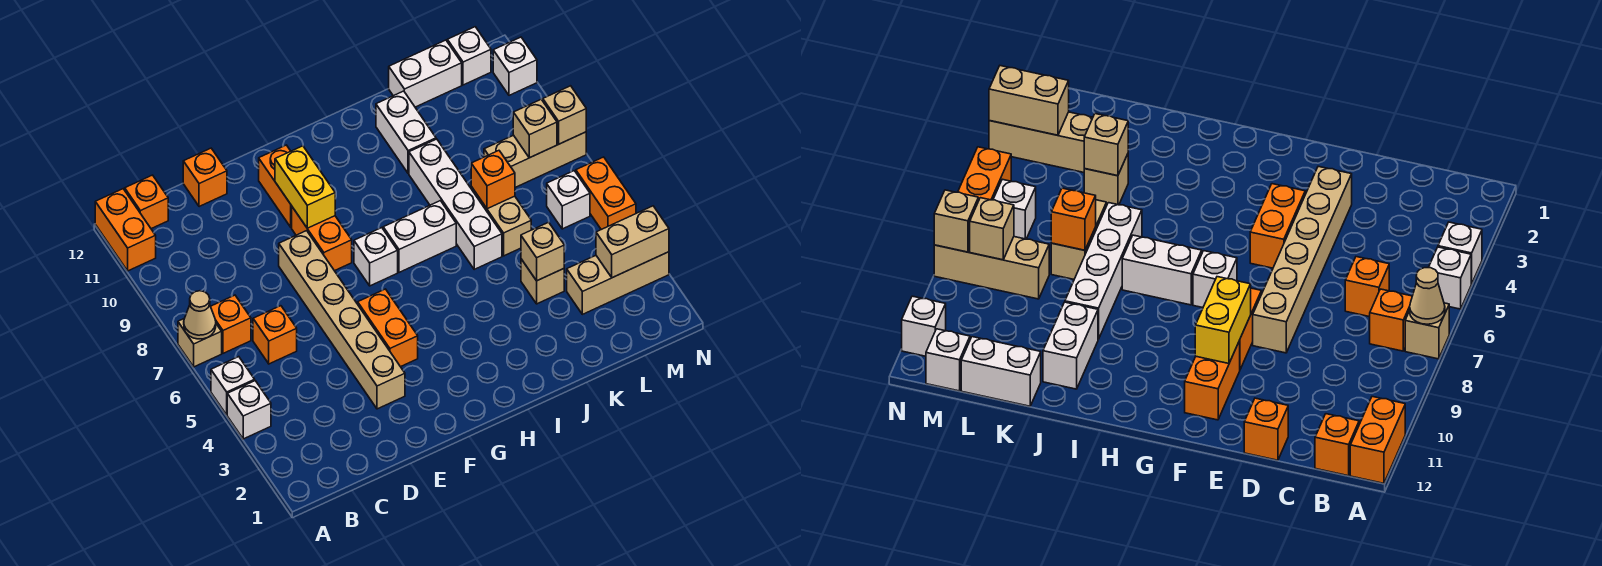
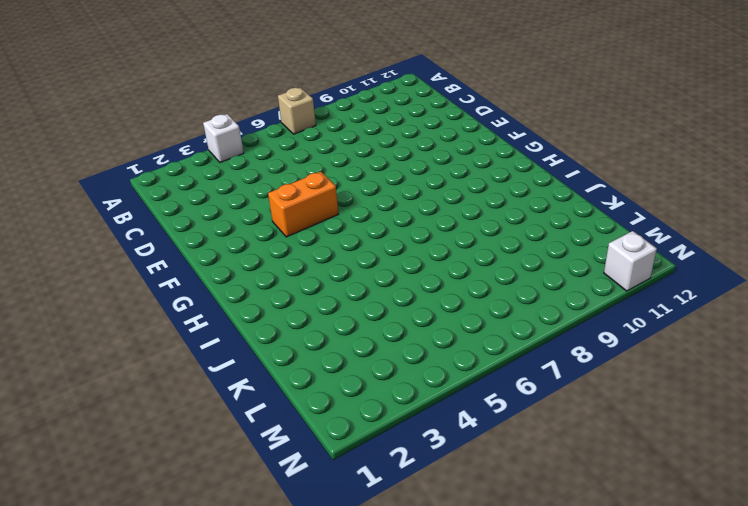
none -> white 1x1 brick [211,357,255,415]
none -> orange 1x2 brick [95,189,156,271]
none -> orange 1x1 brick [211,295,251,353]
none -> orange 1x1 brick [125,175,168,229]

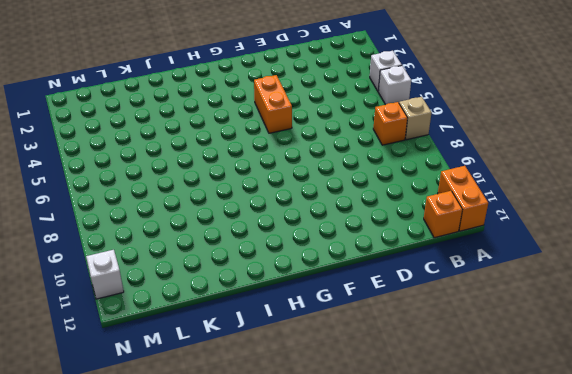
none -> orange 1x1 brick [253,306,297,364]
none -> orange 1x1 brick [183,148,227,207]
none -> tan 1x6 brick [279,231,405,409]
none -> orange 1x2 brick [292,207,352,271]

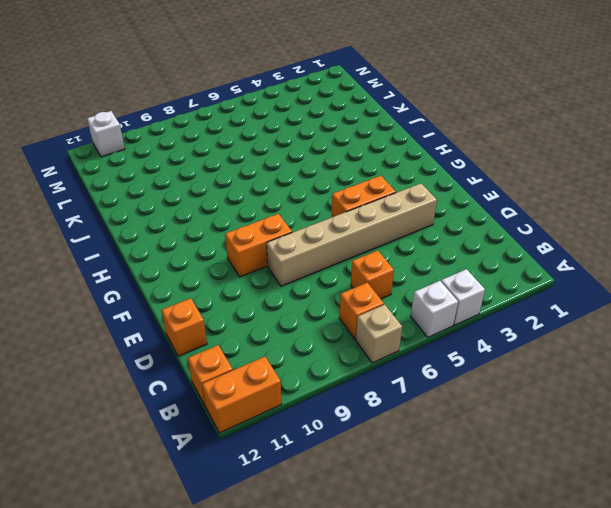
none -> orange 1x2 brick [259,145,292,227]
none -> white 1x1 brick [354,228,398,286]
none -> white 1x2 brick [383,201,456,272]
none -> white 1x4 brick [409,139,502,269]

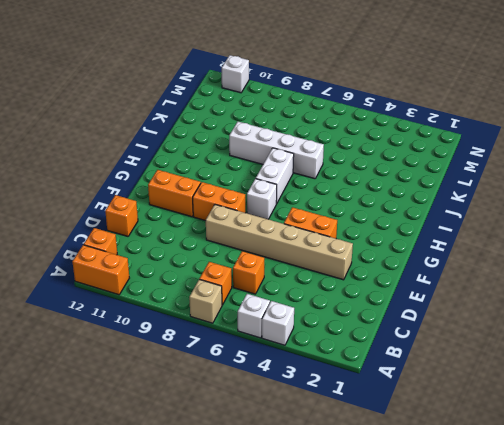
none -> white 1x2 brick [376,91,436,174]
none -> tan 1x1 brick [521,259,564,304]
none -> tan 1x2 brick [471,187,531,256]
none -> white 1x2 brick [389,40,462,107]

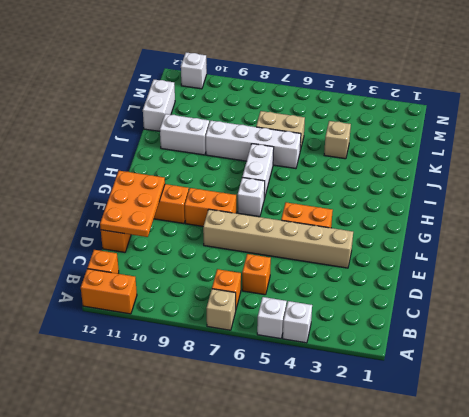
orange 2x3 plate [100,171,165,237] -> none
none -> tan 1x3 brick [567,252,669,314]
none -> tan 1x3 brick [484,132,586,187]
none -> white 1x1 brick [547,171,590,229]
none -> white 1x1 brick [447,27,491,85]

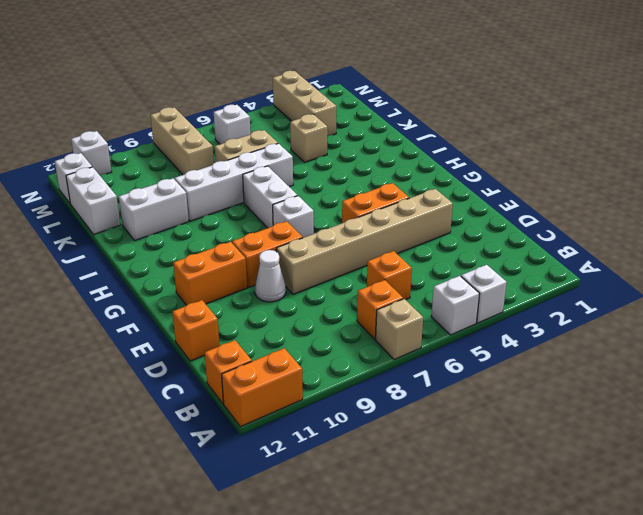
white 1x1 cone [255,250,286,302] -> none
none -> orange 1x2 brick [576,157,636,230]
none -> tan 1x1 cone [184,291,216,339]
none -> yellow 1x2 brick [275,146,335,228]
none -> tan 1x1 brick [521,222,564,281]

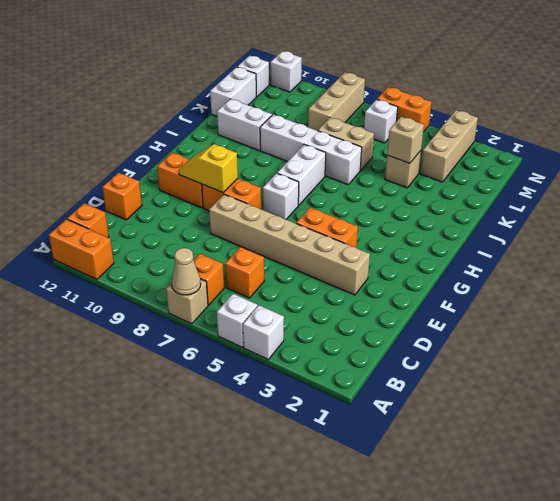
yellow 1x2 slope [179,144,238,192] -> yellow 1x2 brick [275,146,335,228]
none -> orange 1x1 brick [471,151,515,209]
none -> tan 1x2 brick [596,206,669,278]
none -> tan 1x1 brick [513,99,557,158]
none -> tan 1x1 brick [543,86,586,144]

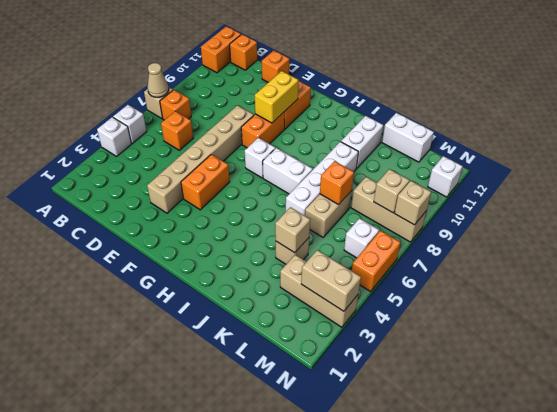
none -> white 1x1 brick [447,27,491,85]

